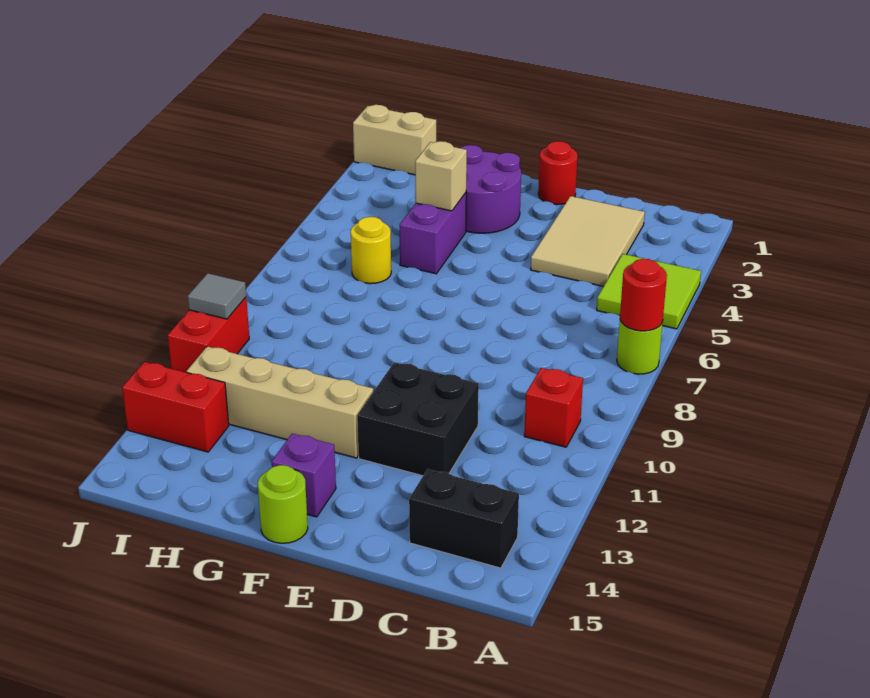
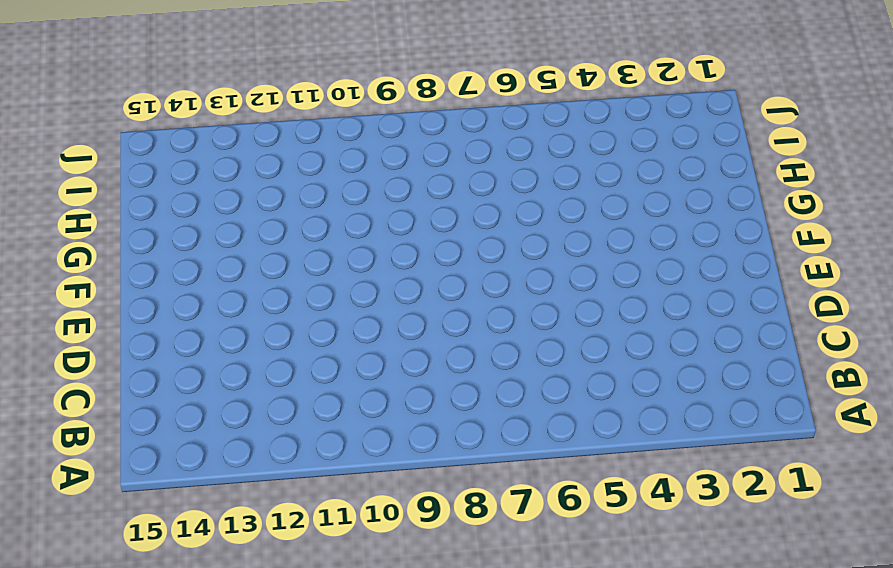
none -> lime 2x2 tile [597,254,701,329]
none -> lime 1x1 round brick [617,320,663,374]
none -> red 1x1 brick [524,368,583,447]

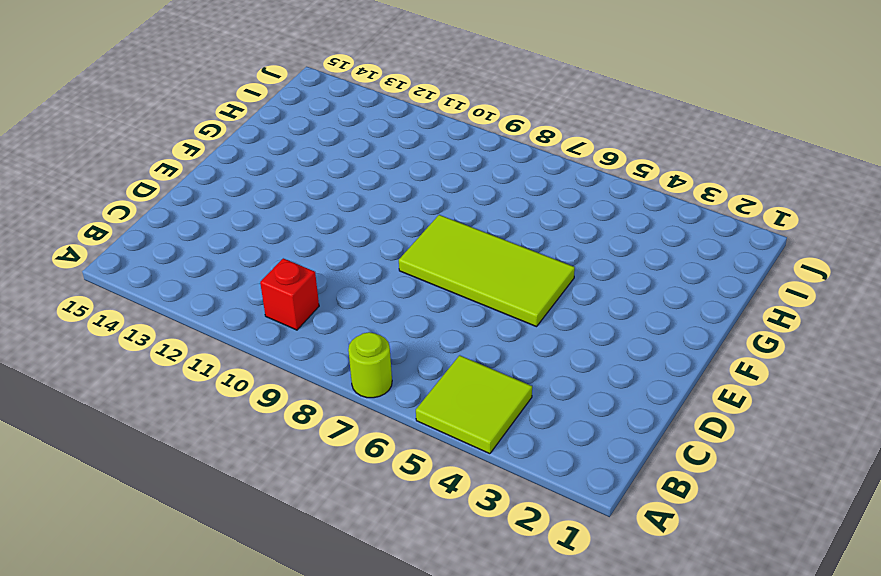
lime 2x4 tile [399,215,575,327] -> none
none -> black 1x2 brick [409,469,519,568]
none -> tan 2x3 tile [531,196,645,286]
none -> black 2x2 brick [357,362,479,476]

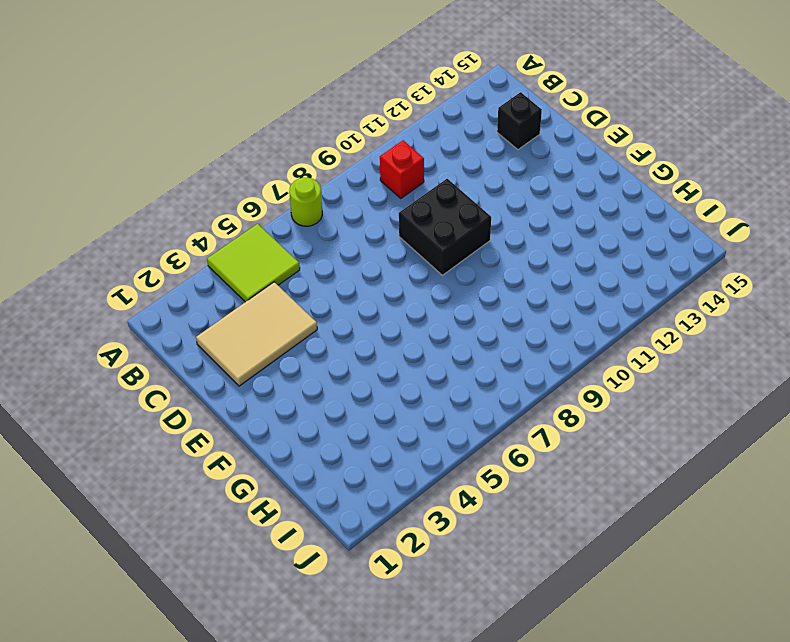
black 1x1 brick [497,92,542,150] -> black 1x2 brick [409,469,519,568]
black 2x2 brick [399,179,491,275] -> black 2x2 brick moved to [357,362,479,476]
none -> red 1x1 round brick [538,141,578,205]
none -> purple 2x2 round brick [461,145,521,233]
none -> tan 1x4 brick [186,346,374,458]

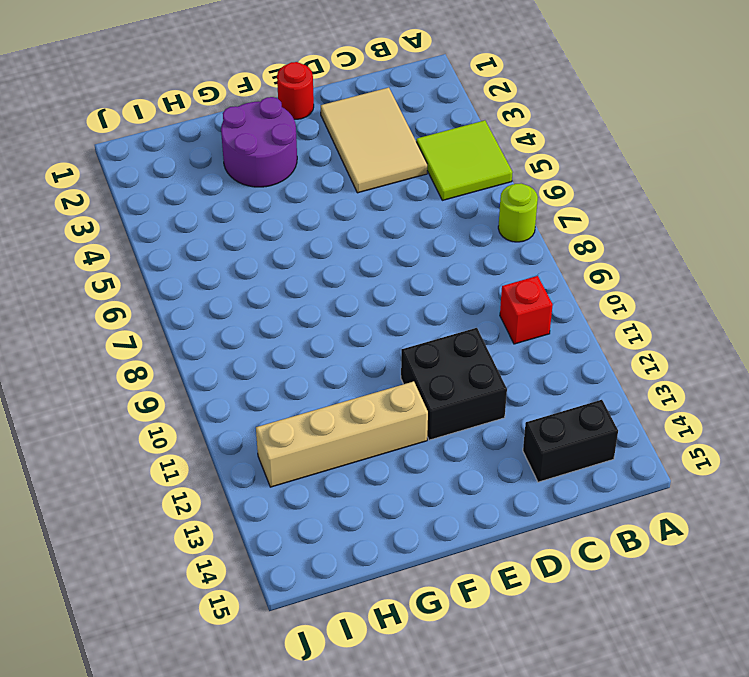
none -> purple 1x1 brick [272,434,336,517]
none -> lime 1x1 round brick [258,465,308,543]
none -> purple 1x2 brick [400,193,466,274]

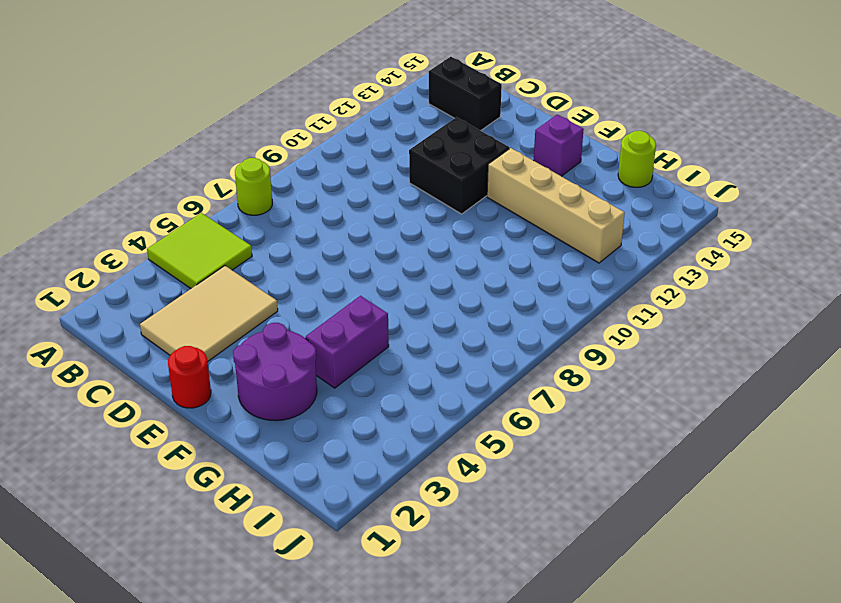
lime 1x1 round brick [618,131,656,187] -> lime 1x1 round brick moved to [258,465,308,543]
none -> red 1x1 brick [524,368,583,447]
none -> yellow 1x1 round brick [351,217,391,284]
none -> tan 1x2 brick [353,105,436,175]

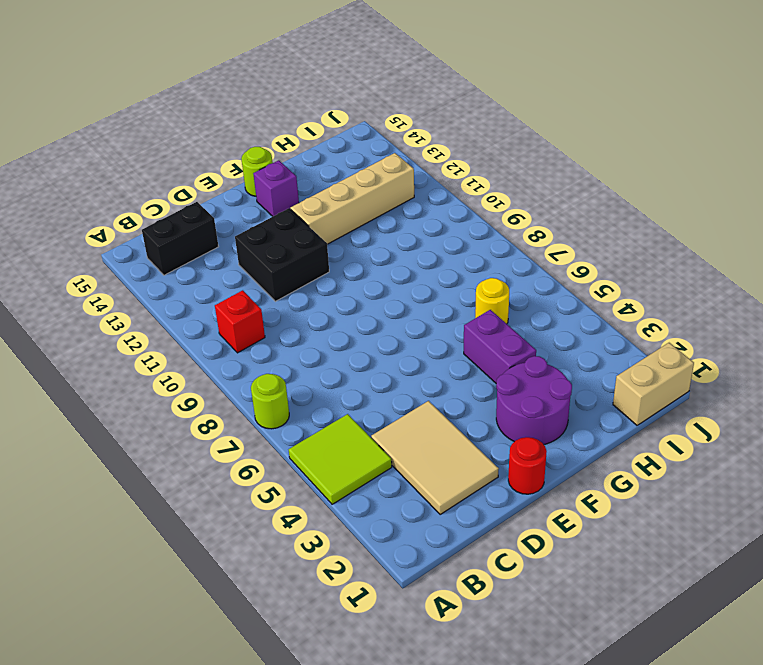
none -> red 1x2 brick [122,362,229,452]
none -> red 1x2 brick [168,297,249,373]
none -> red 1x1 round brick [620,259,667,331]

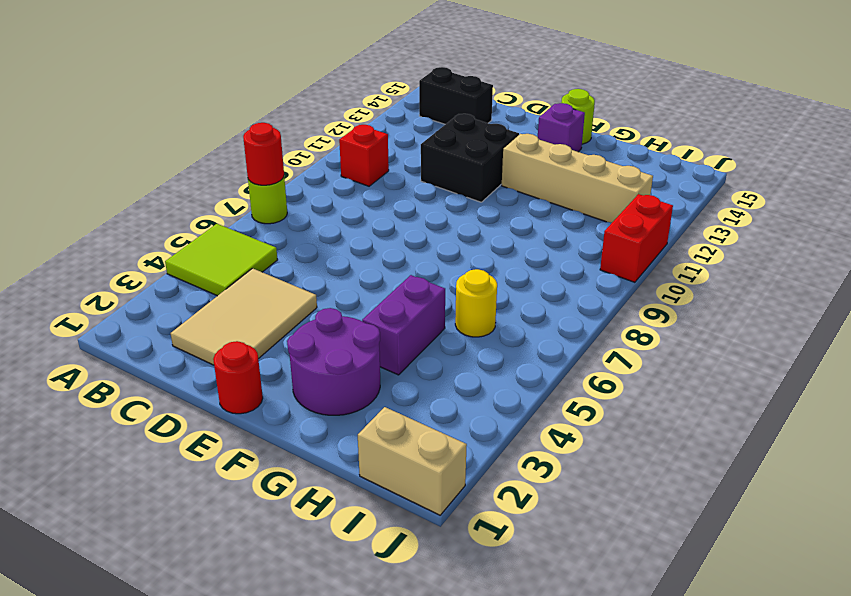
none -> red 1x2 brick [122,362,229,452]
none -> tan 1x1 brick [415,141,467,211]
none -> grey 1x1 tile [188,273,246,319]

